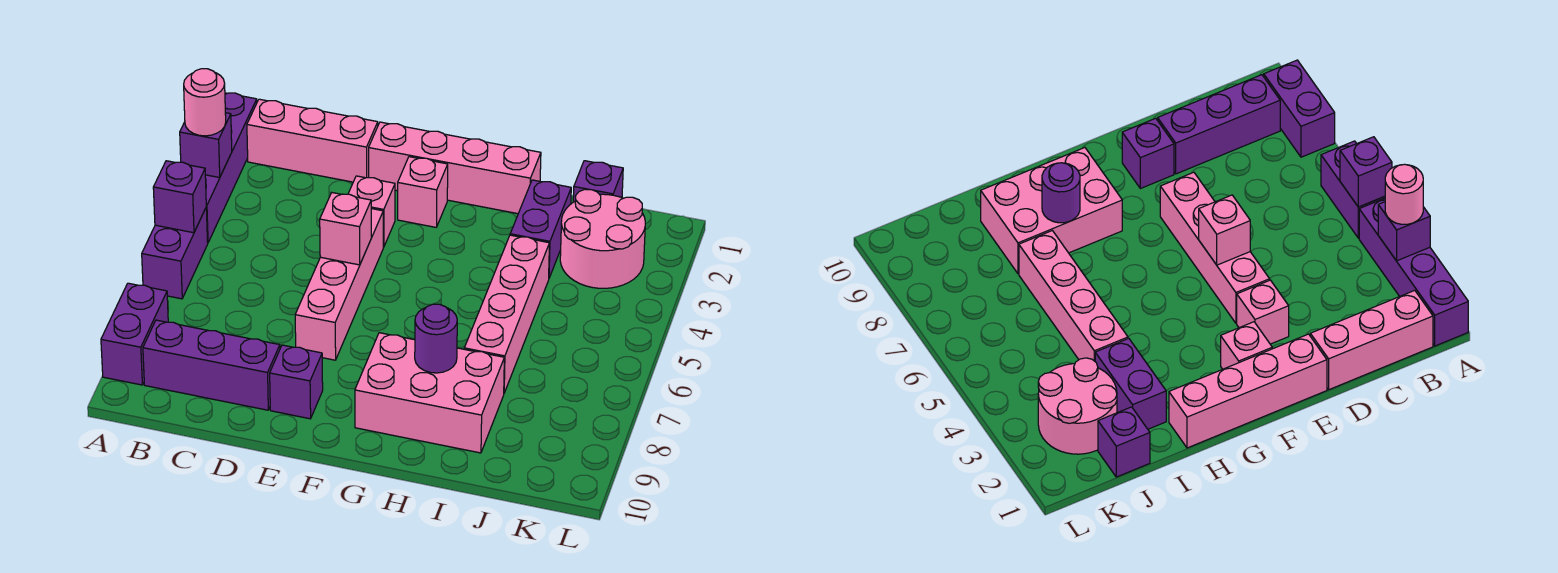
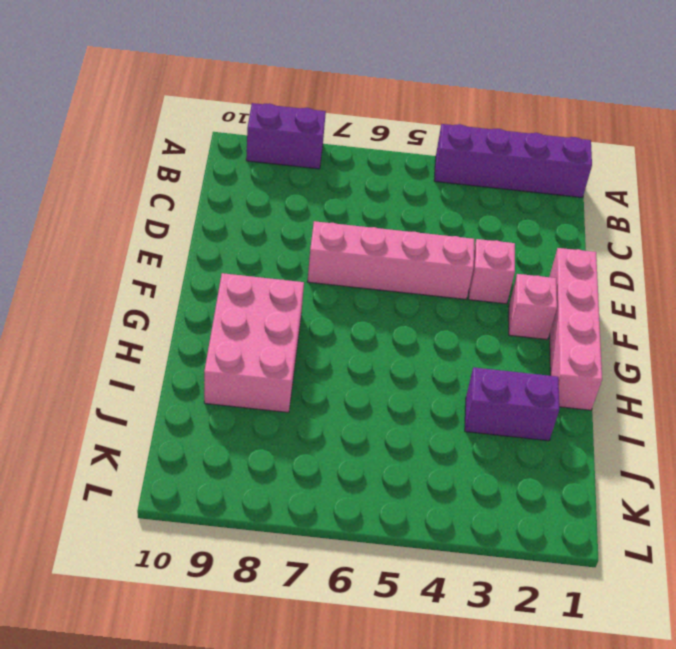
none -> purple 1x2 brick [142,208,208,299]
none -> pink 1x3 brick [247,99,378,182]
none -> purple 1x3 brick [143,320,280,410]

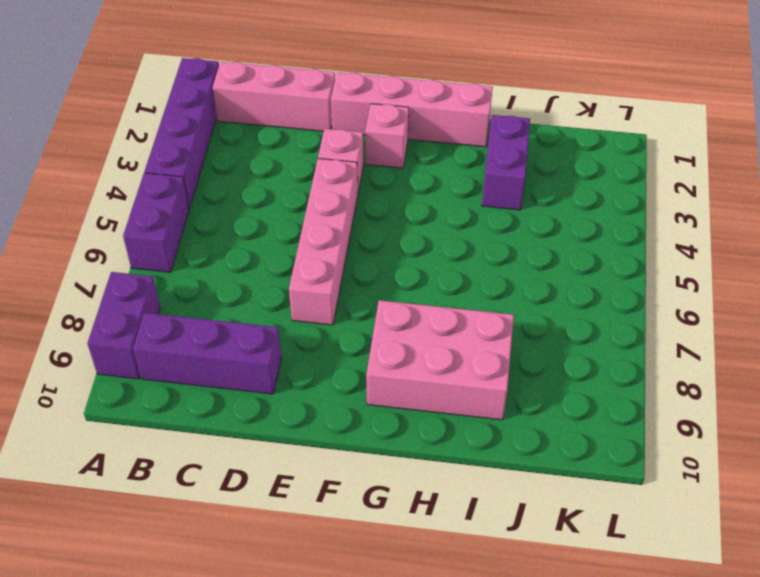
none -> purple 1x1 brick [270,345,323,419]
none -> pink 1x4 brick [464,235,549,393]
none -> purple 1x1 brick [573,161,623,202]

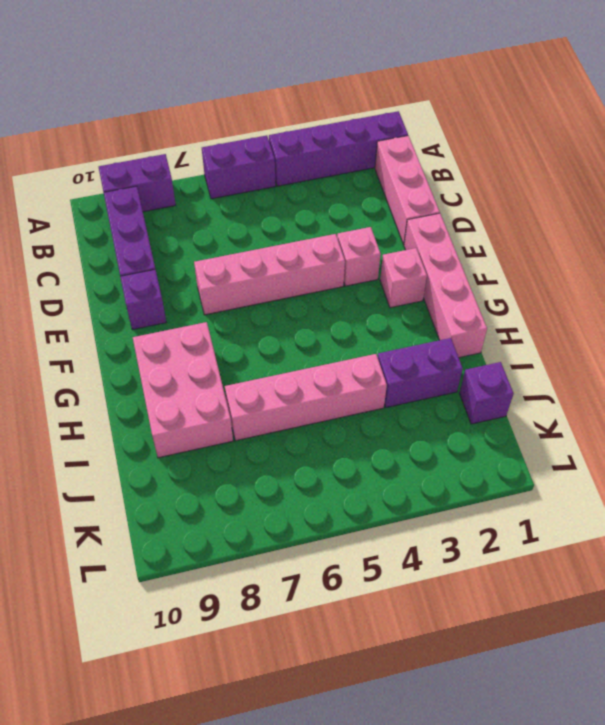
none -> pink 2x2 round brick [560,189,645,288]
none -> purple 1x1 brick [180,113,232,178]
none -> purple 1x1 brick [153,161,206,233]

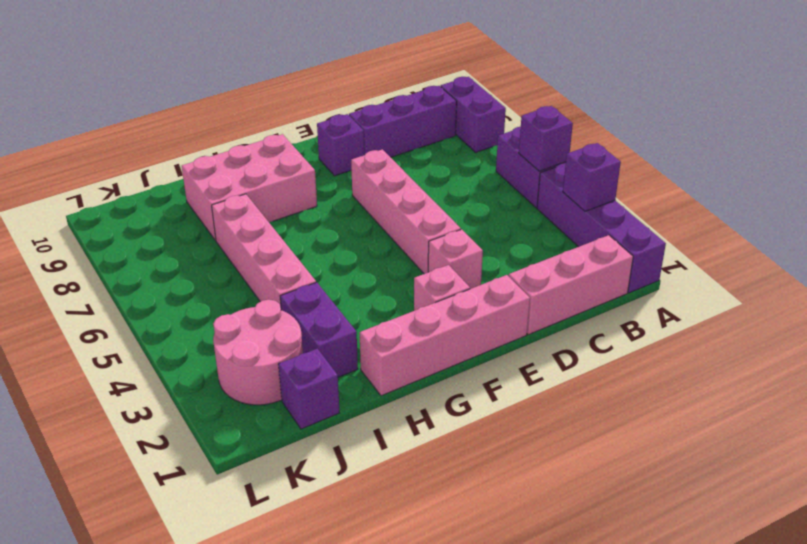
none -> pink 1x1 brick [320,193,371,265]
none -> purple 1x1 round brick [415,304,457,373]
none -> pink 1x1 round brick [184,69,226,136]

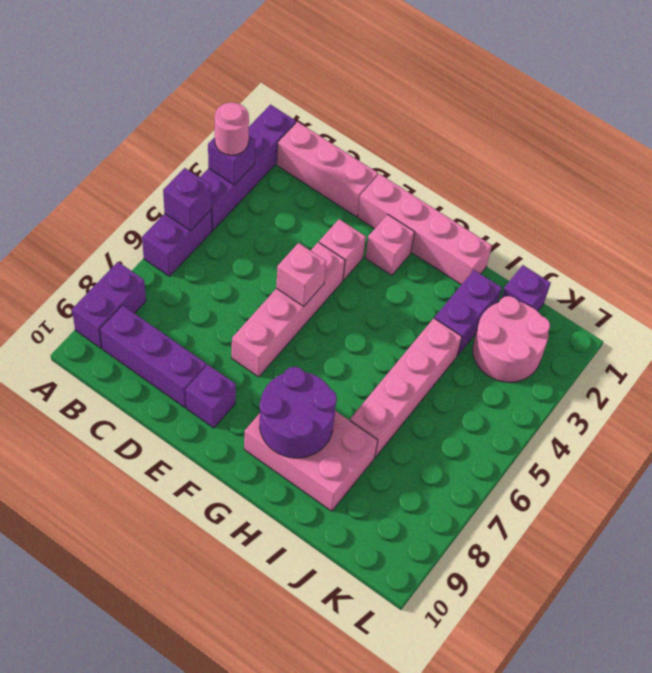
purple 2x2 round brick [259,367,337,458] -> purple 1x1 round brick [415,304,457,373]

